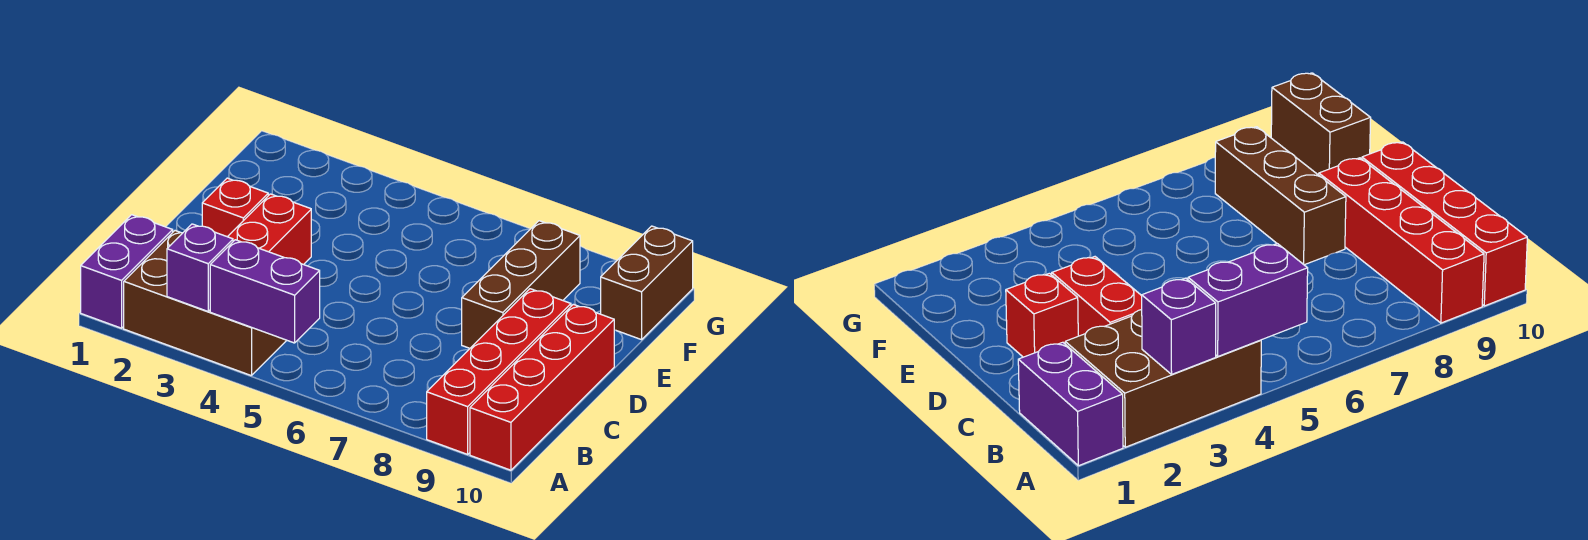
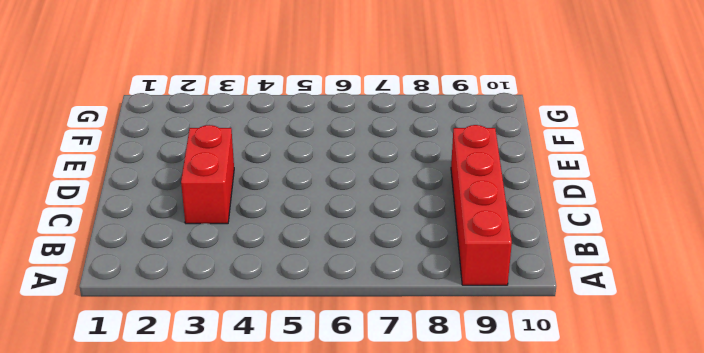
none -> purple 1x2 brick [81,215,173,328]
none -> brown 2x3 brick [124,231,287,376]

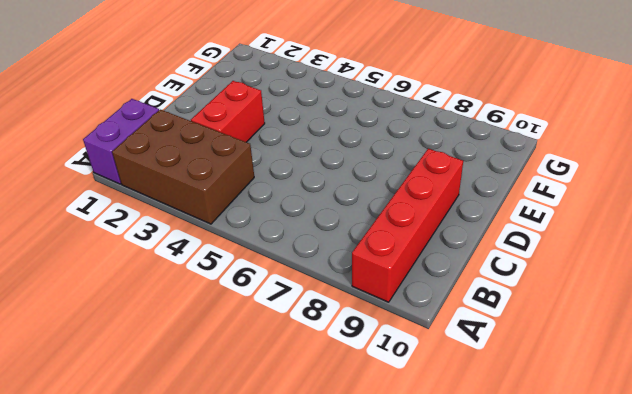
none -> red 1x4 brick [470,304,614,470]
none -> red 1x1 brick [202,178,268,237]

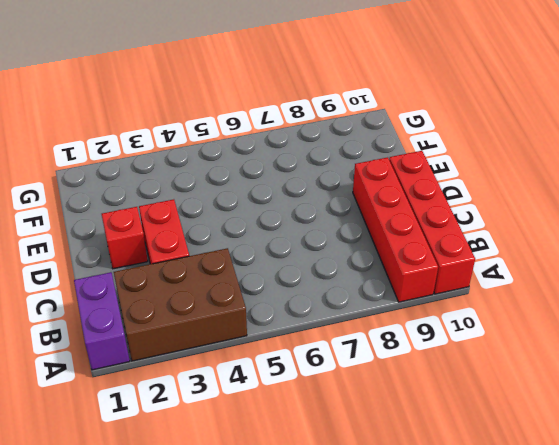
none -> brown 1x3 brick [462,221,580,348]
none -> brown 1x2 brick [601,226,693,340]

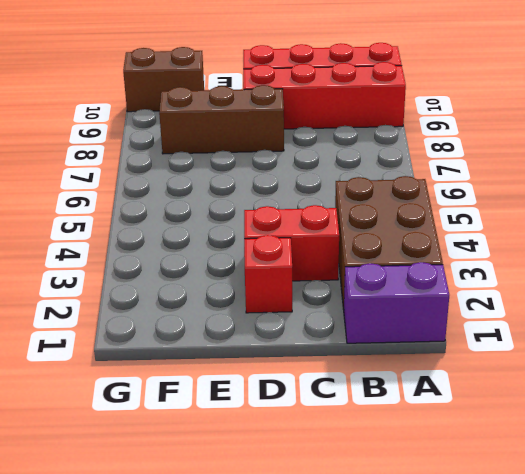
none -> purple 1x1 brick [167,224,233,311]
none -> purple 1x2 brick [210,240,320,343]

